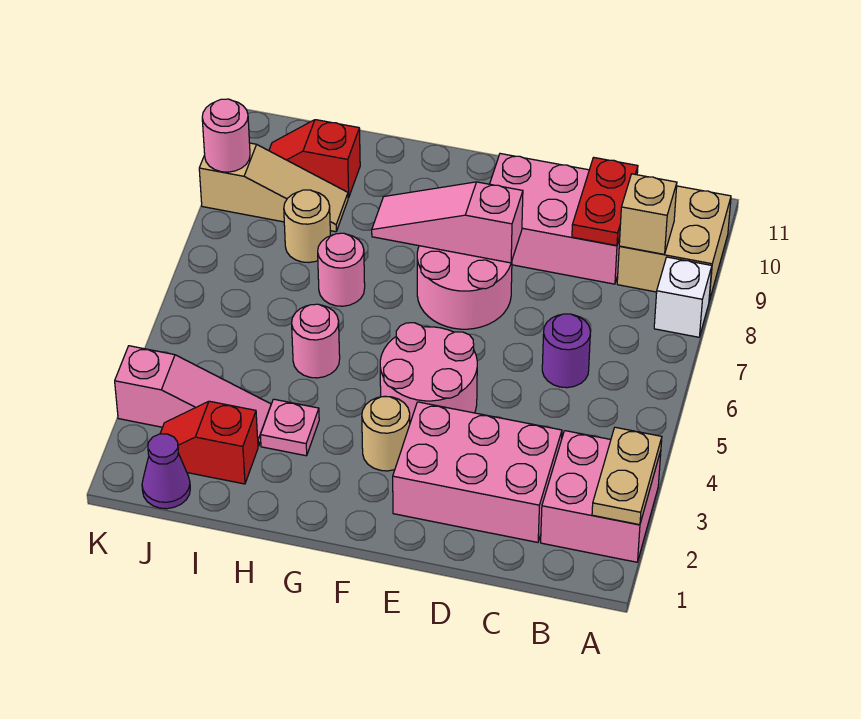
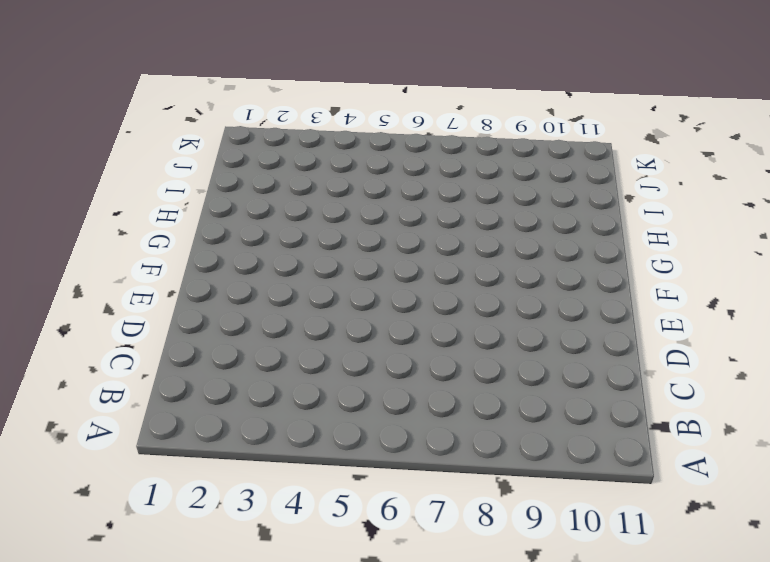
none -> pink 2x2 brick [541,431,661,562]
none -> white 1x1 brick [654,257,712,337]
none -> tan 2x2 brick [617,186,731,301]

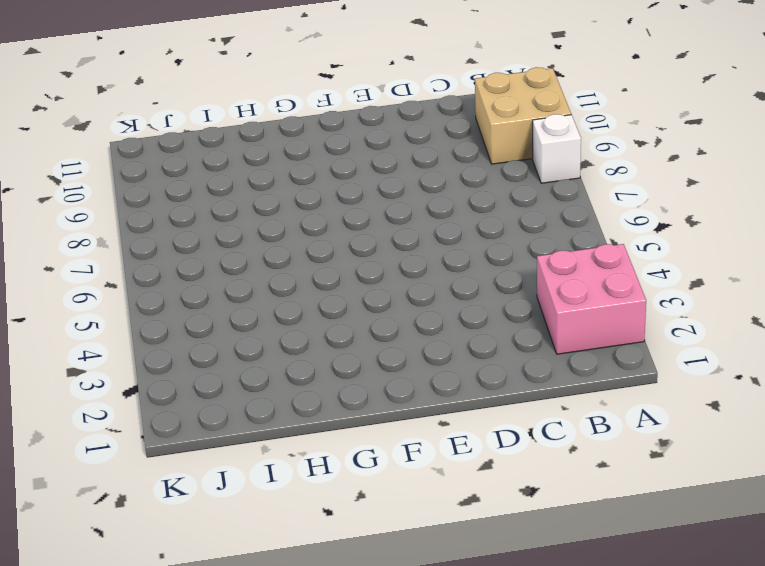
none -> pink 2x3 brick [393,402,562,542]
none -> purple 1x1 round brick [542,314,591,388]
none -> pink 2x3 brick [490,154,620,284]

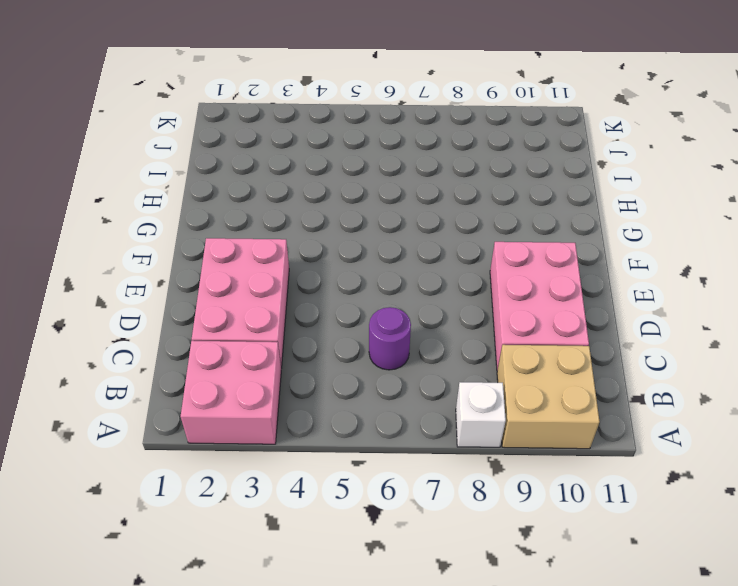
none -> pink 2x2 round brick [380,323,477,422]
none -> pink 2x2 round brick [417,246,512,329]
none -> tan 1x1 round brick [362,396,410,471]

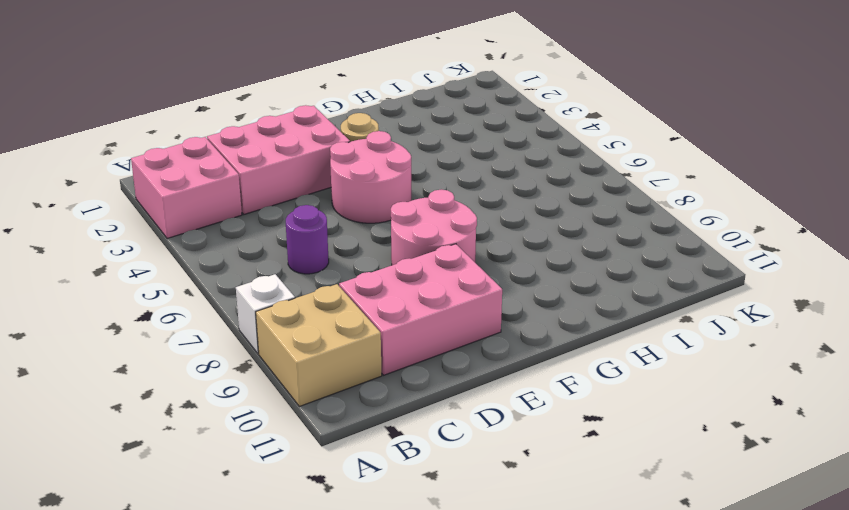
none -> pink 1x1 plate [260,399,319,456]
none -> pink 1x1 round brick [292,304,340,378]
none -> pink 1x1 round brick [318,233,365,306]

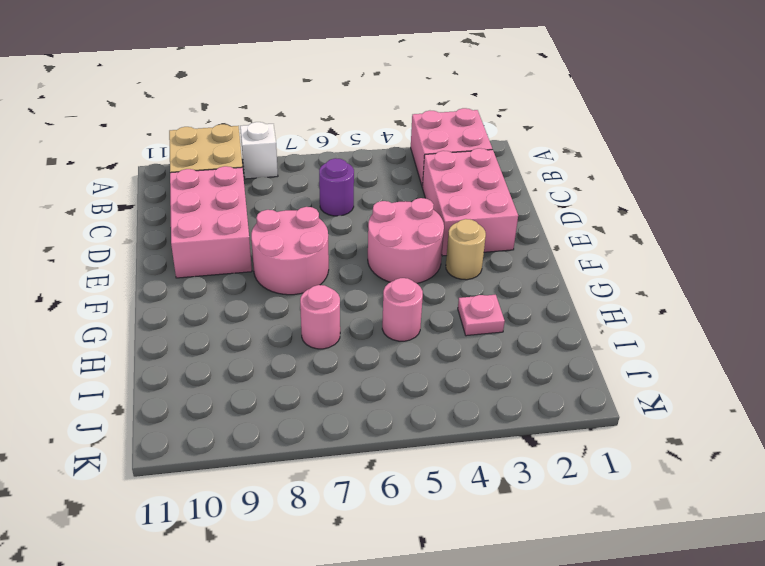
none -> red 1x2 slope [160,401,258,484]
none -> pink 1x3 slope [115,346,271,446]
none -> tan 1x1 round brick [284,190,330,262]

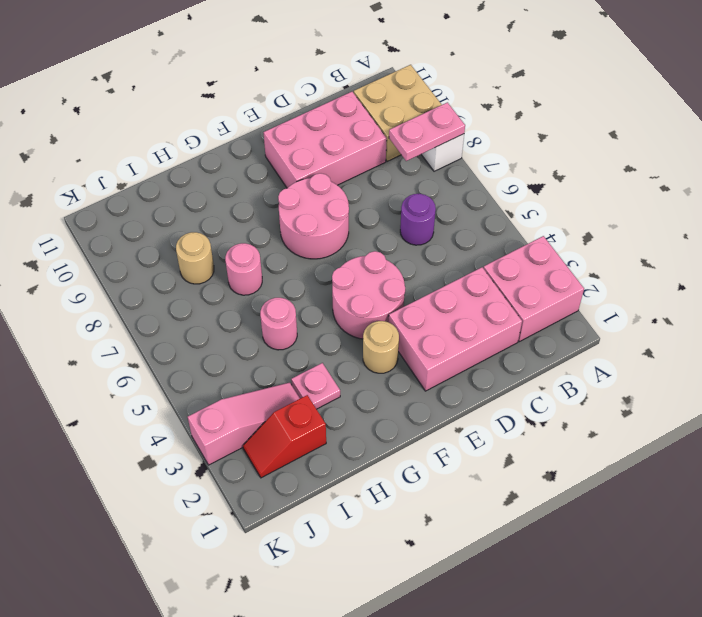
pink 1x2 plate [389,102,465,161] -> none
none -> tan 1x3 slope [199,143,348,232]
none -> red 1x2 slope [269,120,360,198]
none -> purple 1x1 cone [142,434,190,509]

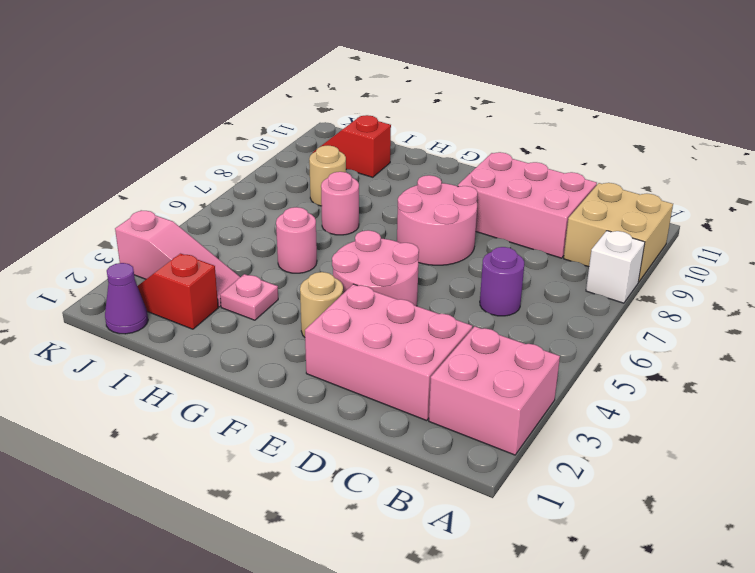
none -> tan 1x3 slope [199,143,348,232]
none -> tan 1x2 plate [592,427,662,525]
none -> tan 1x1 brick [619,174,677,254]

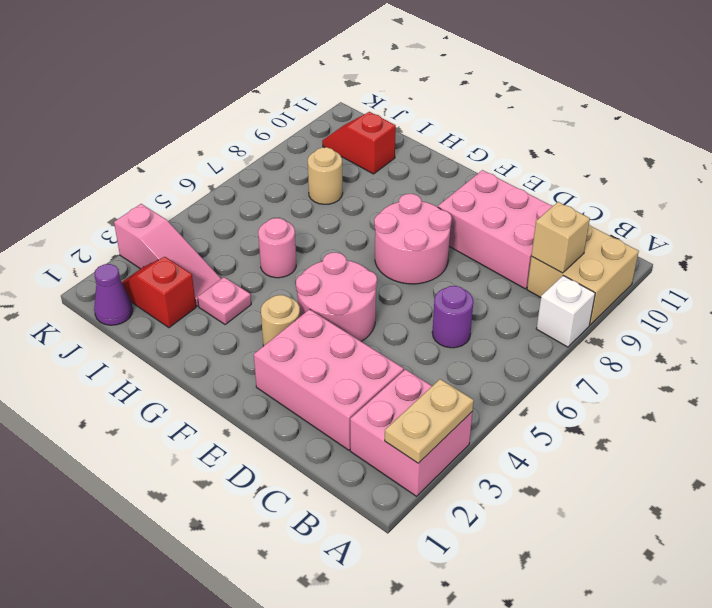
none -> pink 1x1 round brick [318,233,365,306]
none -> tan 1x3 slope [199,143,348,232]
none -> red 1x2 plate [572,157,638,246]

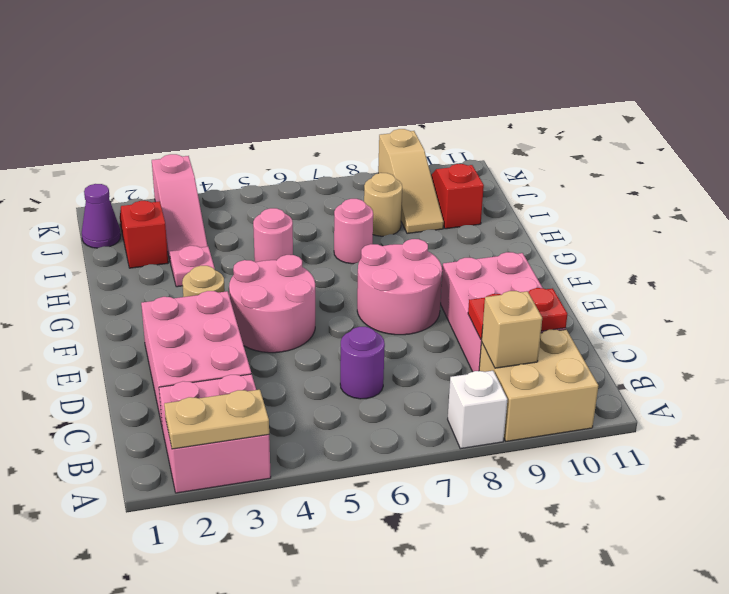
none -> pink 1x3 slope [372,182,523,263]
none -> pink 1x1 round brick [202,99,250,172]

